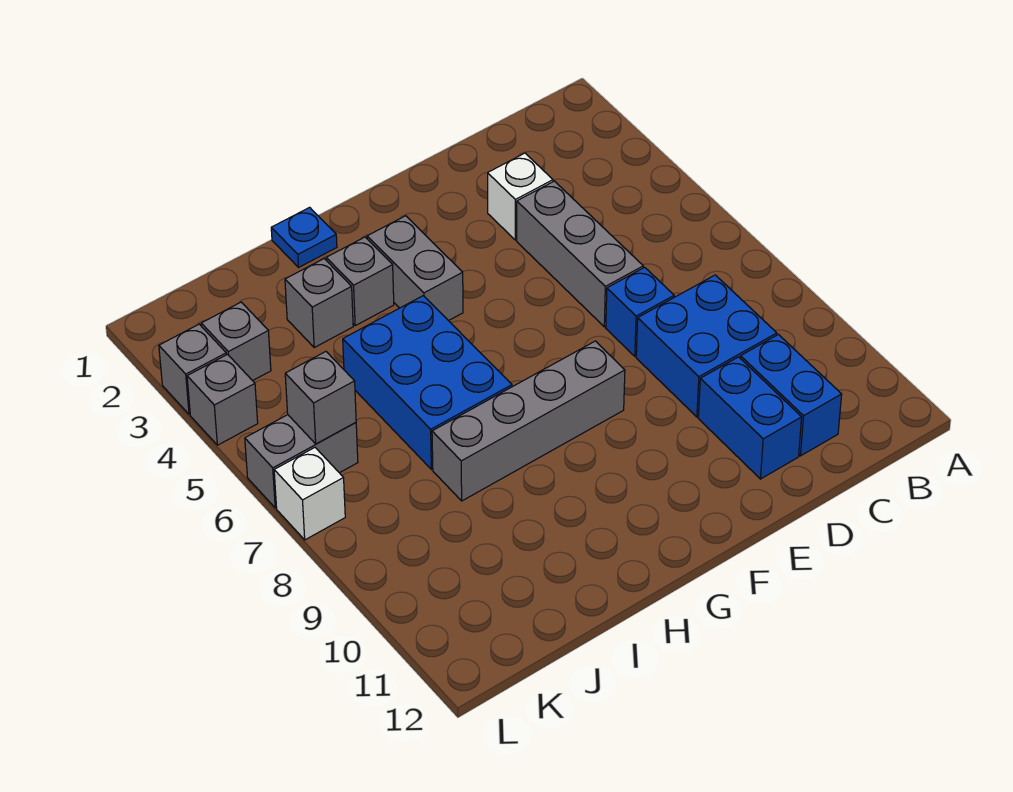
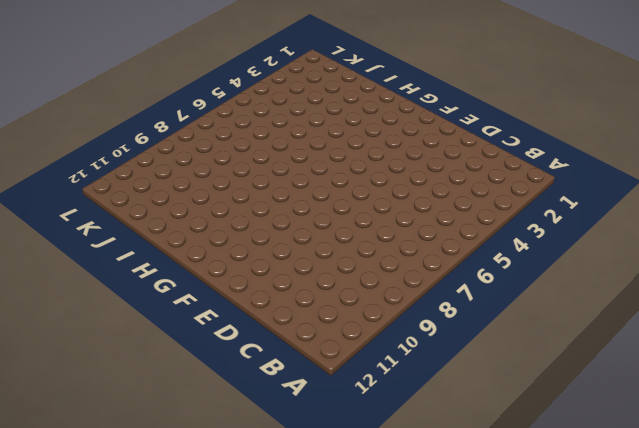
none -> blue 2x2 brick [636,275,777,417]
none -> blue 1x2 brick [740,335,842,456]
none -> white 1x1 brick [488,153,553,240]

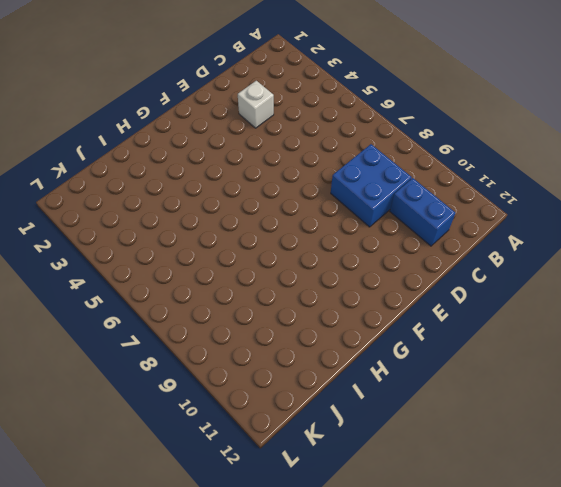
none -> grey 1x3 brick [517,181,643,327]
none -> blue 1x1 brick [606,267,674,356]
none -> blue 1x2 brick [698,357,802,479]

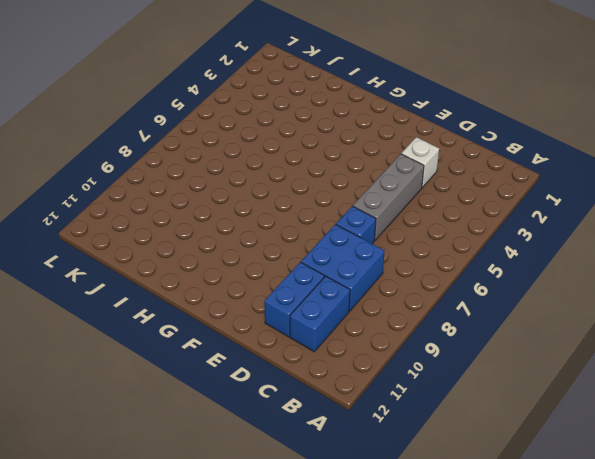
none -> grey 1x4 brick [432,341,625,501]
none -> grey 1x2 brick [367,216,463,321]
none -> blue 1x1 plate [271,207,337,267]

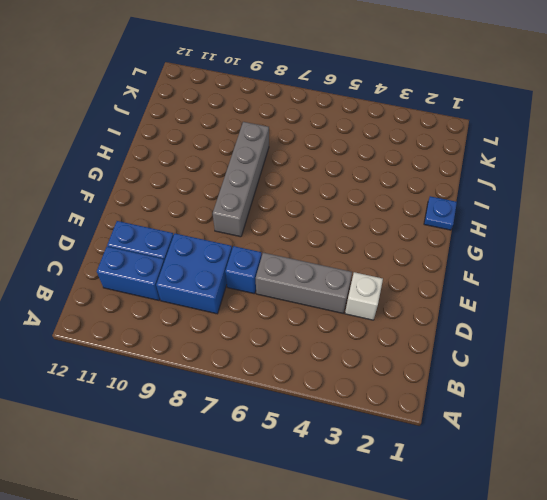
none -> grey 1x2 brick [367,216,463,321]
none -> grey 1x1 brick [326,237,394,326]
none -> blue 2x3 brick [343,296,512,470]

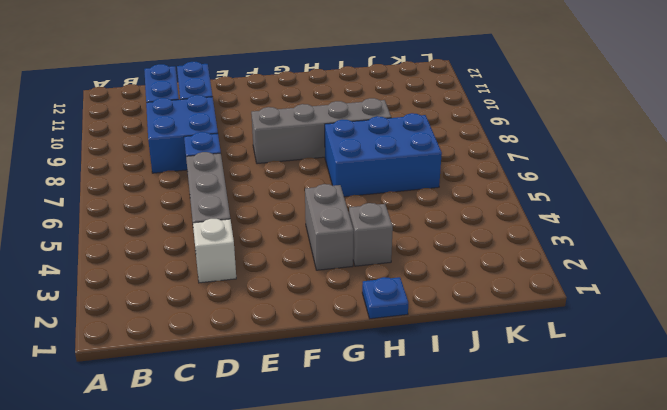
blue 2x3 brick [325,113,442,197] -> blue 2x3 brick turned to [343,296,512,470]
none -> grey 1x1 brick [285,259,353,347]
none -> grey 1x1 brick [201,302,271,381]
none -> grey 1x2 brick [245,415,358,508]

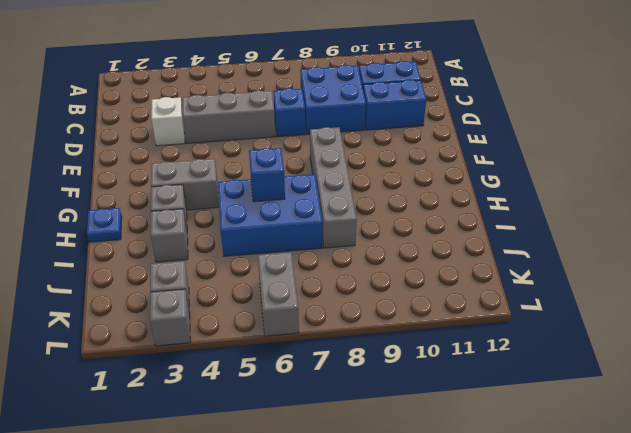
blue 1x1 brick [249,148,285,202] -> none
none -> grey 1x1 brick [187,354,258,445]
none -> white 1x1 brick [274,448,345,540]
none -> grey 1x1 brick [285,352,356,444]

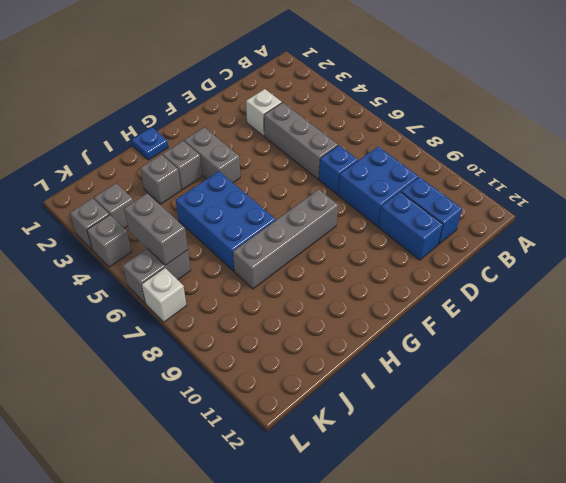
grey 1x2 brick [124,193,188,266] -> grey 1x1 brick [285,352,356,444]

